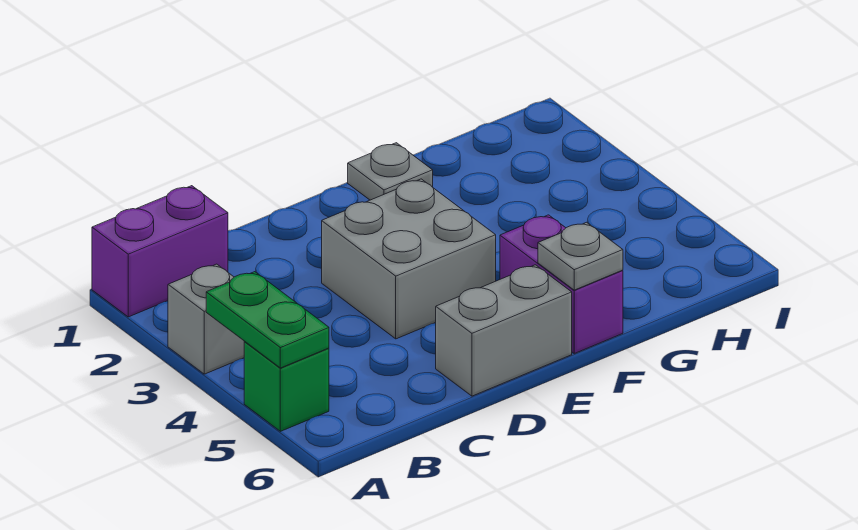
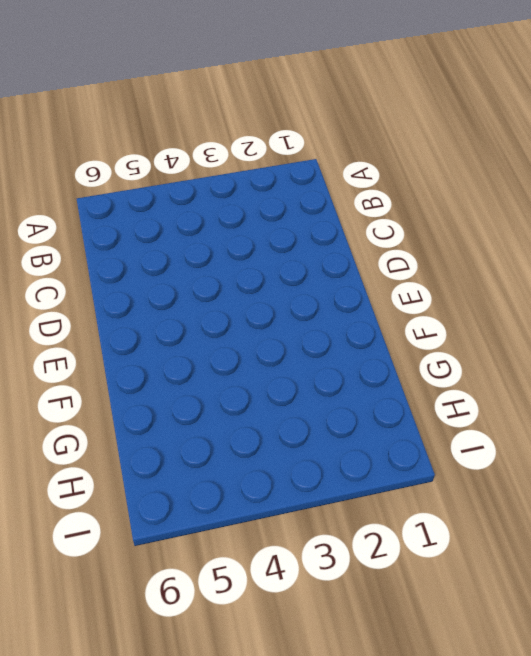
none -> purple 1x2 brick [92,186,228,317]
none -> grey 1x1 brick [168,264,245,374]

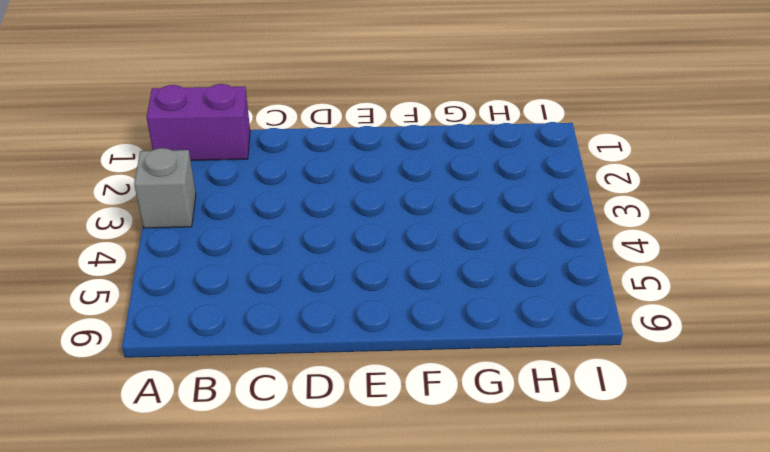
none -> green 1x1 brick [244,342,329,431]
none -> grey 2x2 brick [322,179,496,339]

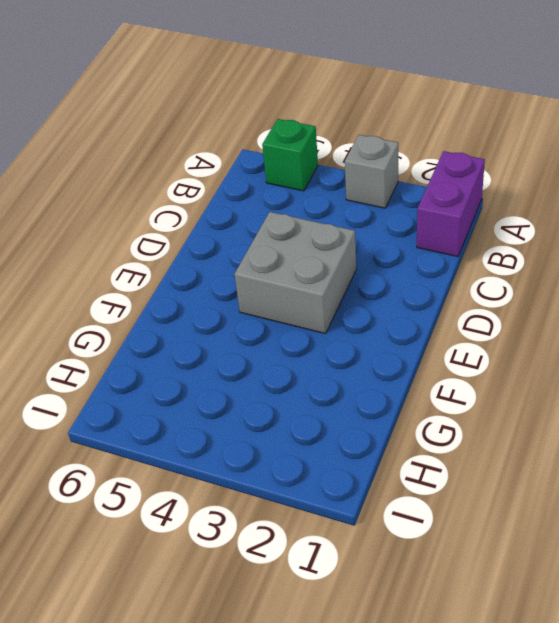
none -> grey 1x2 brick [436,265,572,396]
none -> grey 1x1 plate [348,143,433,200]

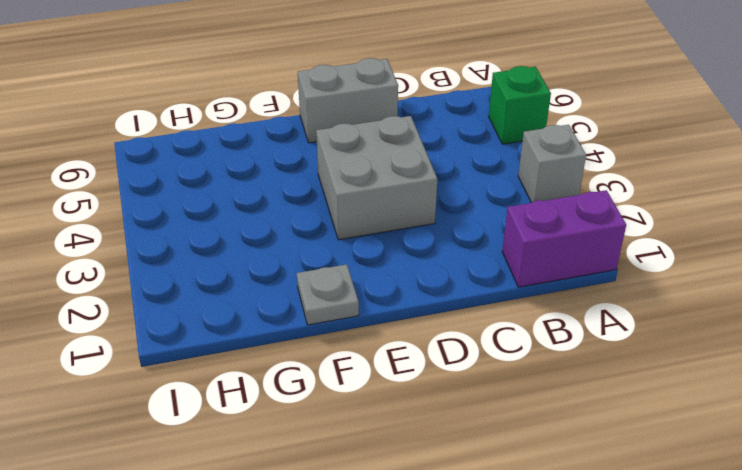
none -> purple 1x2 brick [500,215,623,353]
none -> green 1x2 plate [206,272,329,368]

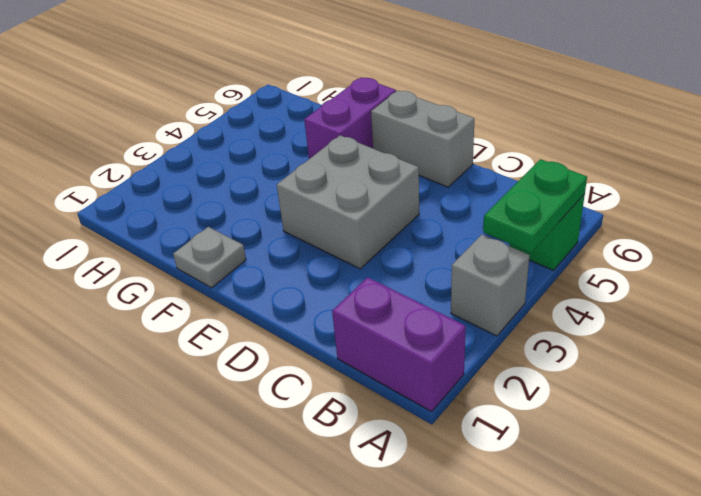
none -> grey 1x1 plate [538,222,623,290]

